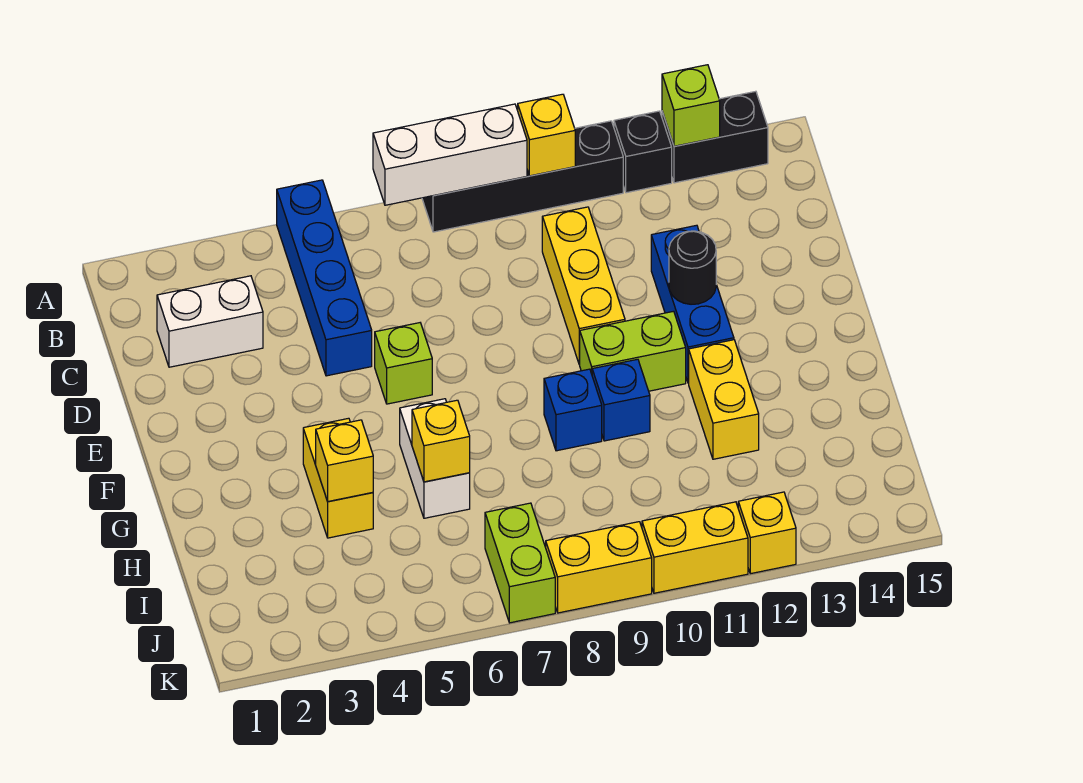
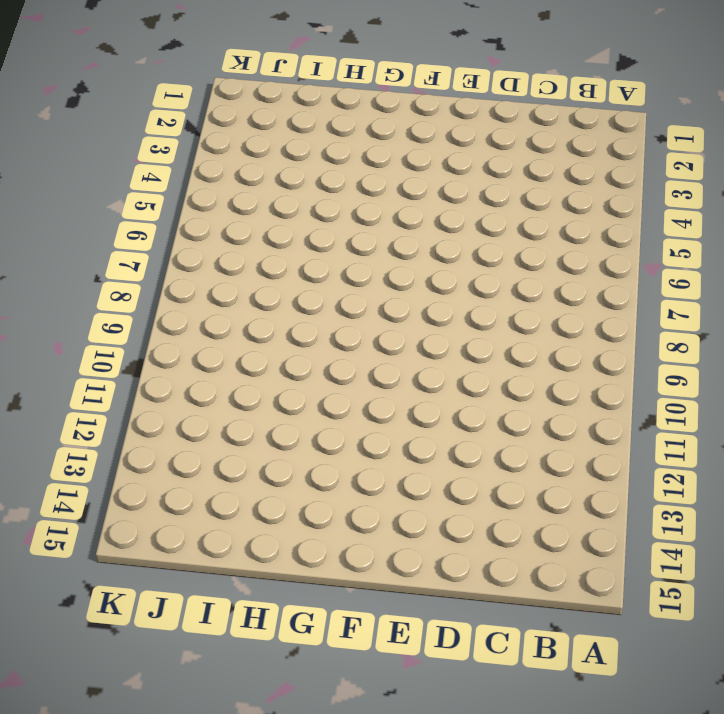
none -> blue 1x4 brick [277,180,372,376]
none -> black 1x4 brick [422,121,623,232]
none -> black 1x1 brick [614,111,672,193]

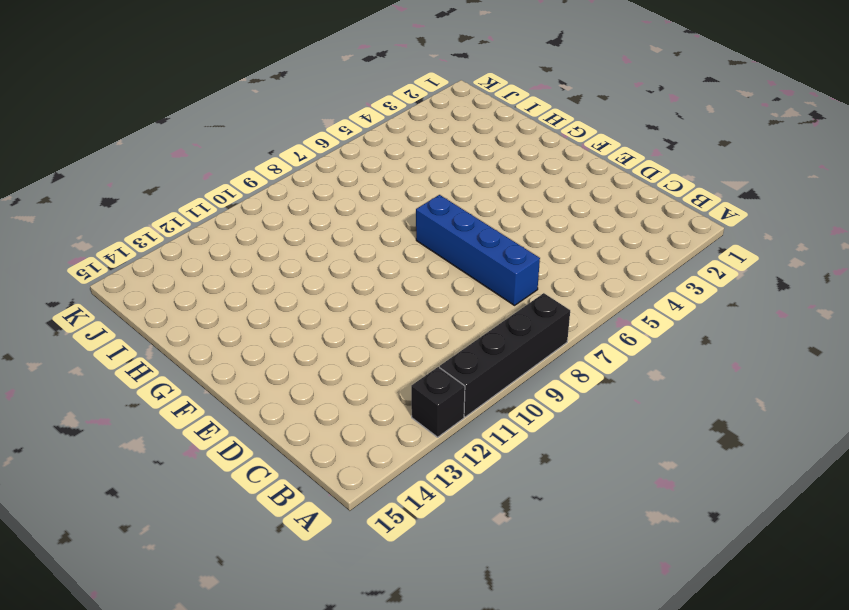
blue 1x4 brick [416,195,540,305] -> blue 1x4 brick moved to [277,180,372,376]
none -> black 1x2 brick [662,91,768,183]
none -> white 1x2 brick [157,276,263,367]
none -> yellow 1x3 brick [542,207,625,364]

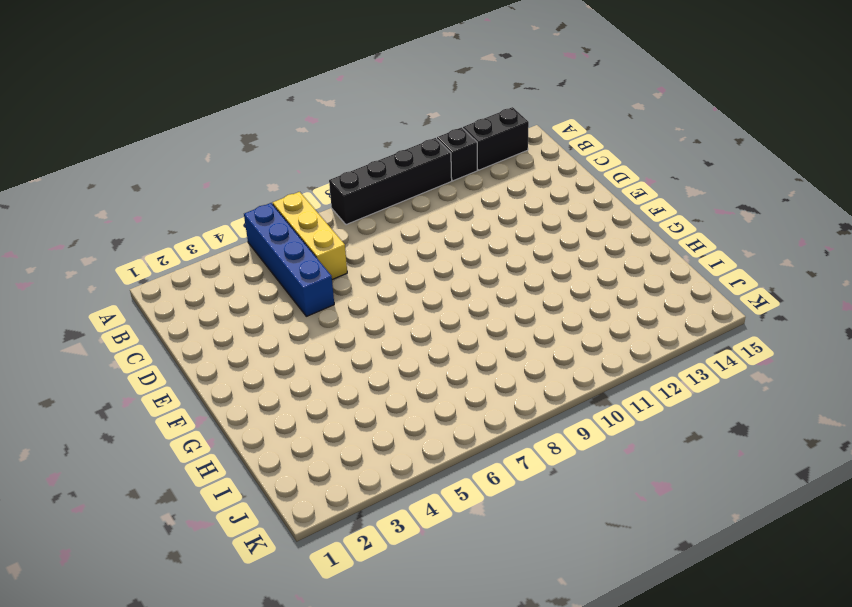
yellow 1x3 brick [273,192,347,280] -> yellow 1x3 brick moved to [542,207,625,364]
none -> white 1x2 brick [157,276,263,367]
none -> blue 1x3 brick [651,225,734,383]
none -> lime 1x1 brick [375,323,432,404]

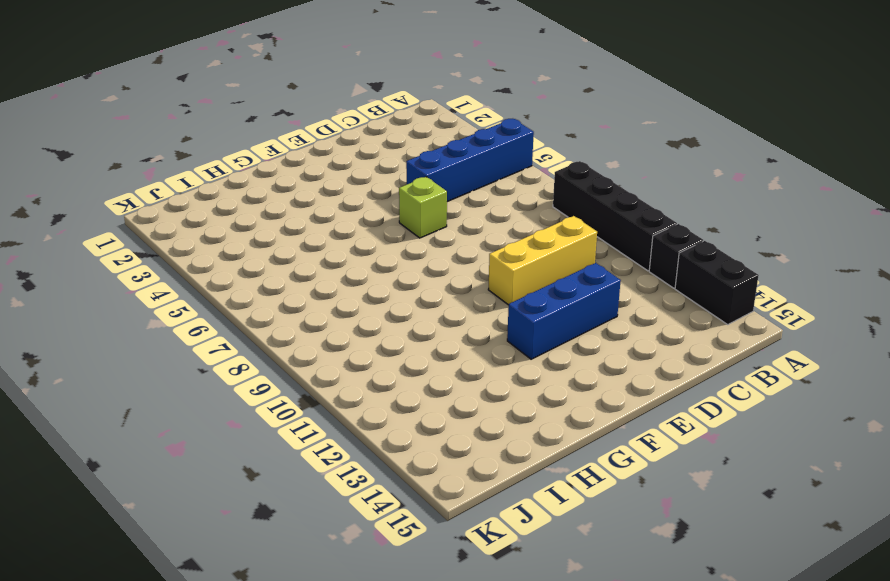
none -> white 1x2 brick [157,276,263,367]
none -> lime 1x2 brick [579,311,686,391]
none -> yellow 1x2 brick [303,418,373,538]

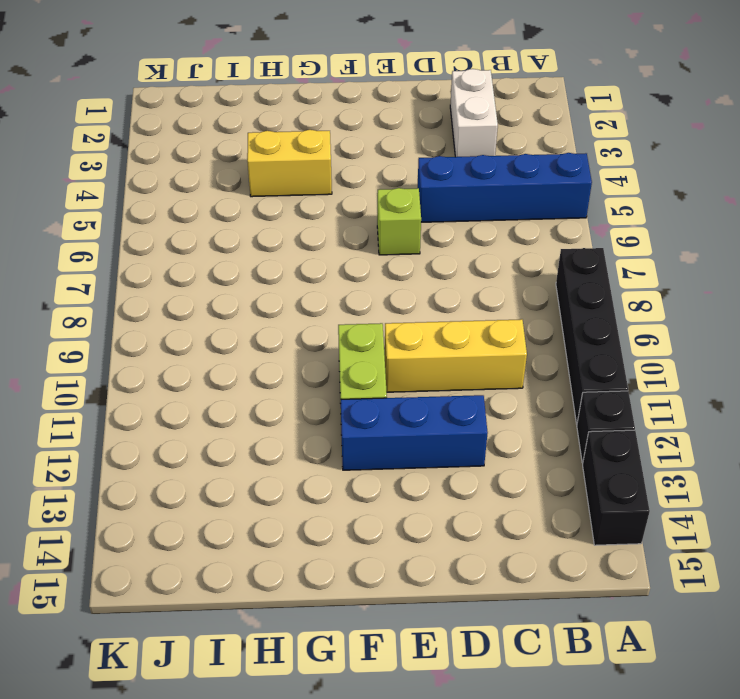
none -> white 1x2 brick [400,399,470,518]
none -> blue 1x1 brick [544,369,602,451]
none -> blue 1x1 brick [592,359,650,441]

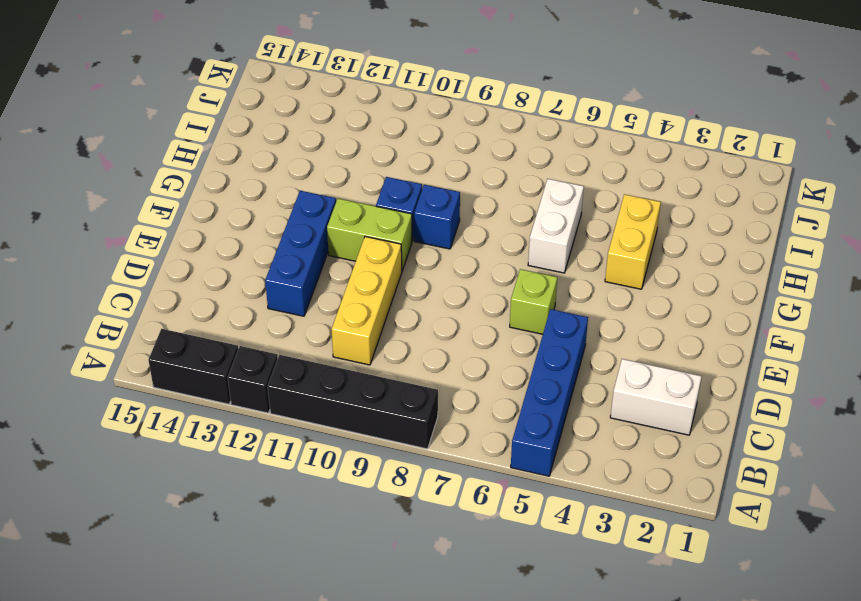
none -> yellow 1x2 brick [689,340,759,459]
none -> lime 1x2 brick [485,503,555,623]
none -> yellow 1x2 brick [546,522,652,613]

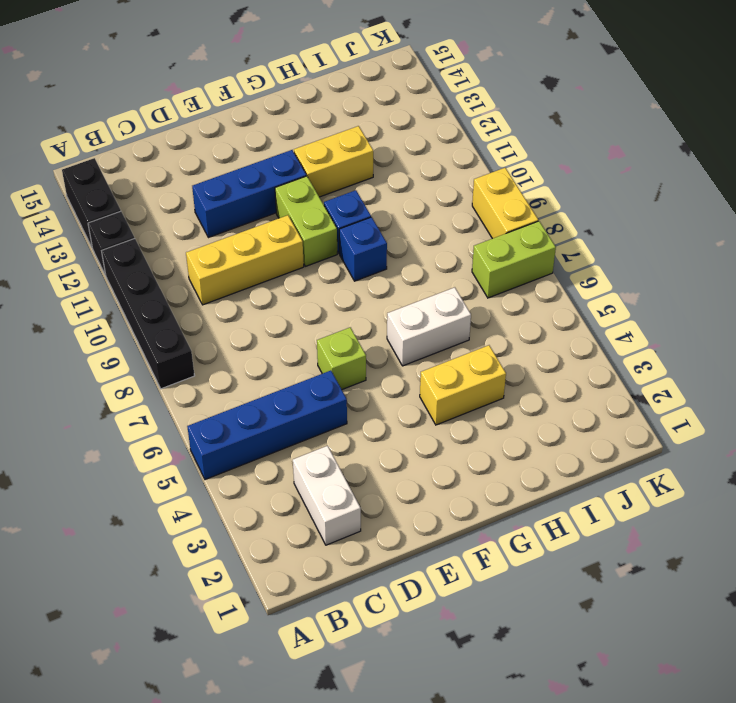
none -> yellow 1x2 brick [642,502,748,593]
none -> yellow 1x1 brick [738,492,796,574]
none -> white 1x3 brick [373,104,527,205]

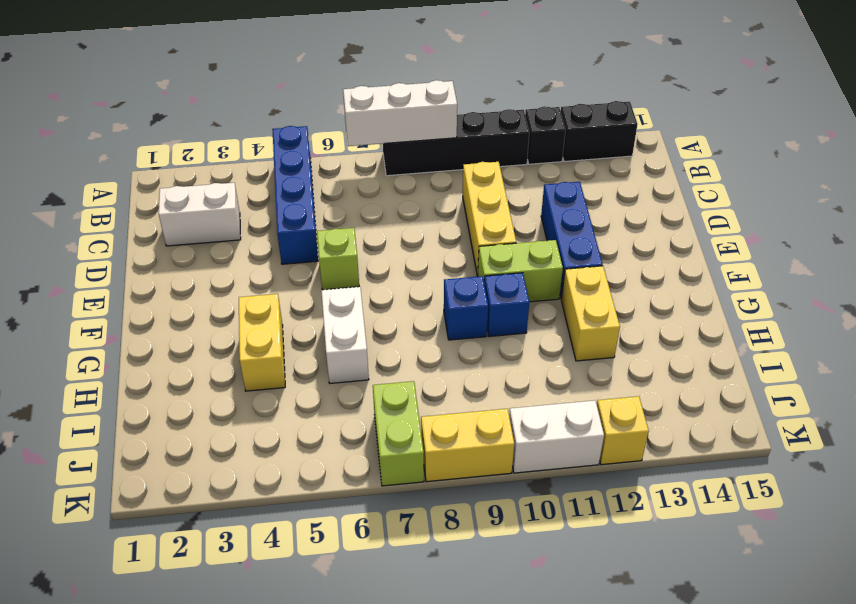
white 1x2 brick [509,400,604,473] -> yellow 1x2 brick [642,502,748,593]
none -> yellow 1x1 brick [518,94,575,176]
none -> lime 1x1 brick [662,65,720,146]
none -> black 1x1 round brick [669,231,716,304]

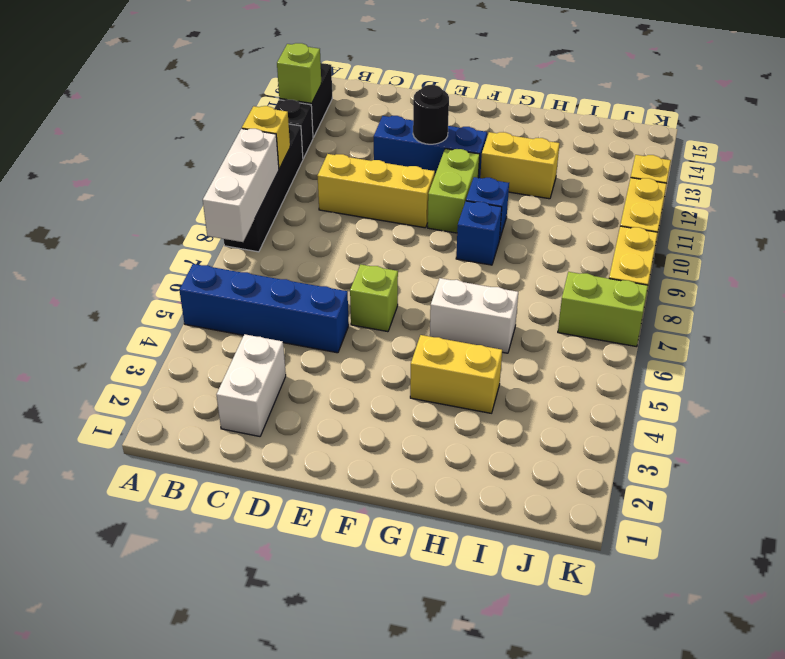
none -> yellow 1x1 brick [316,420,373,502]
none -> yellow 1x1 brick [412,400,470,482]

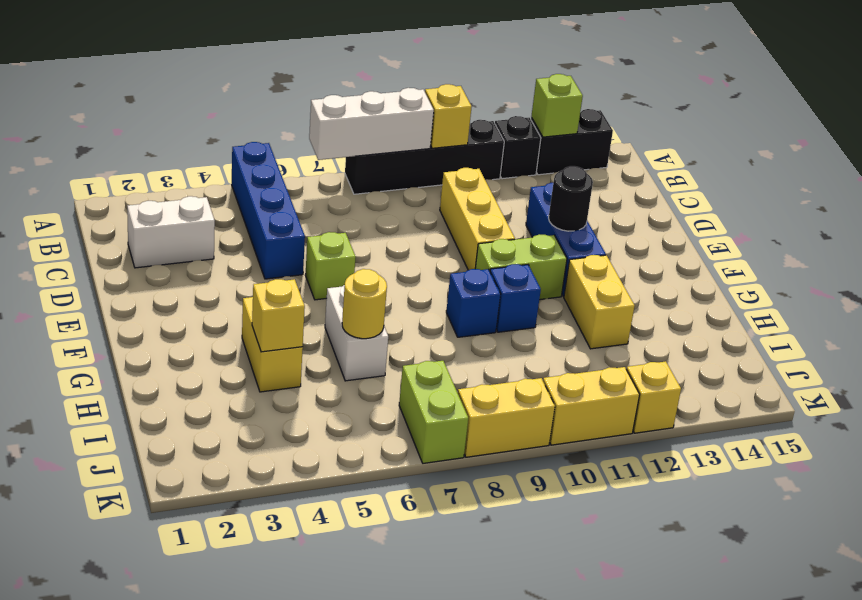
yellow 1x1 round brick [342,269,387,339] -> yellow 1x1 brick [412,400,470,482]

